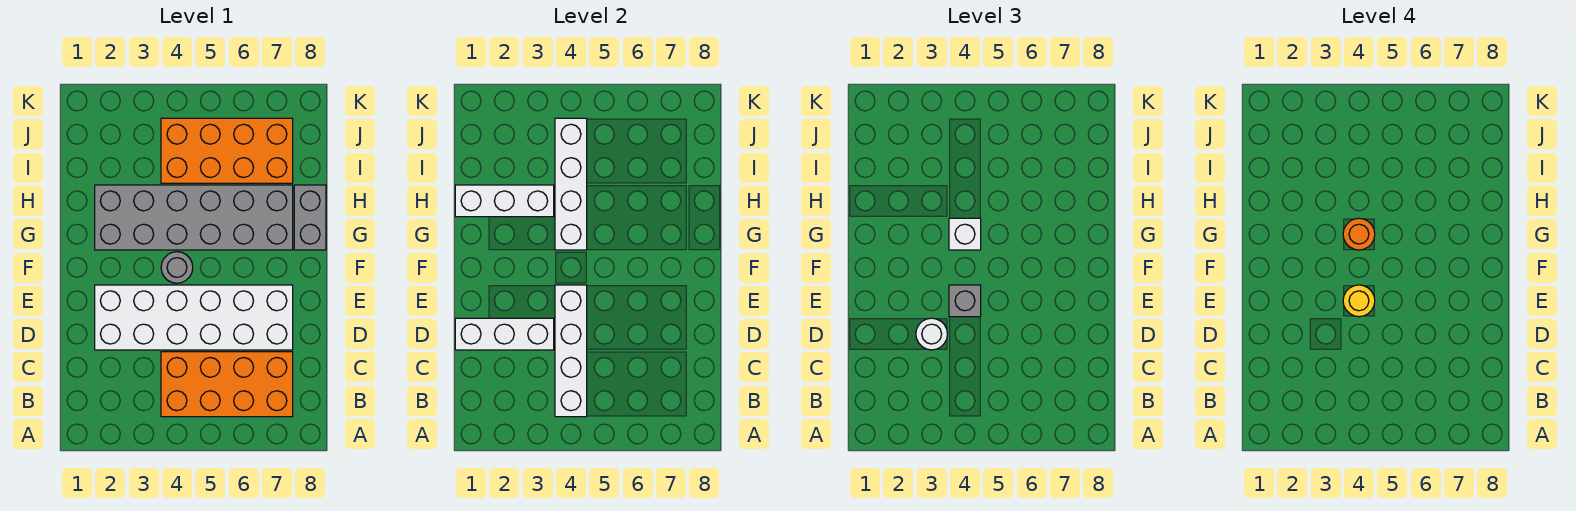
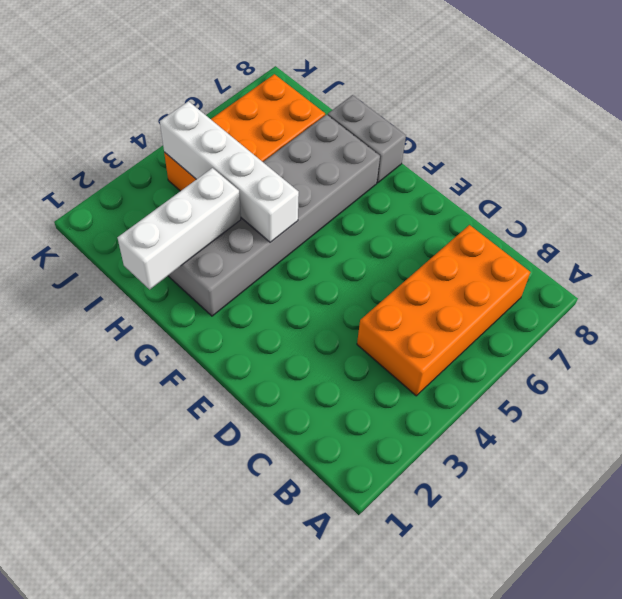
none -> white 2x6 brick [95,285,293,350]
none -> grey 1x1 round brick [161,252,193,283]
none -> white 1x4 brick [555,285,587,417]

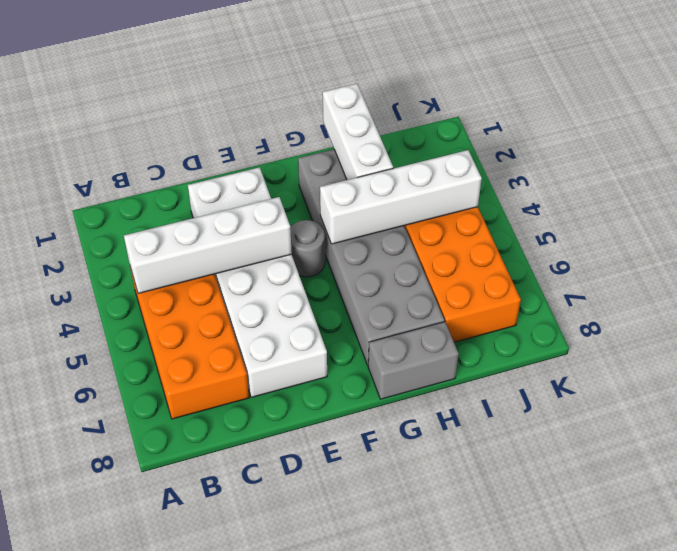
none -> white 1x3 brick [455,318,554,350]
none -> white 1x1 round brick [916,318,947,350]
none -> grey 1x1 brick [949,285,981,317]

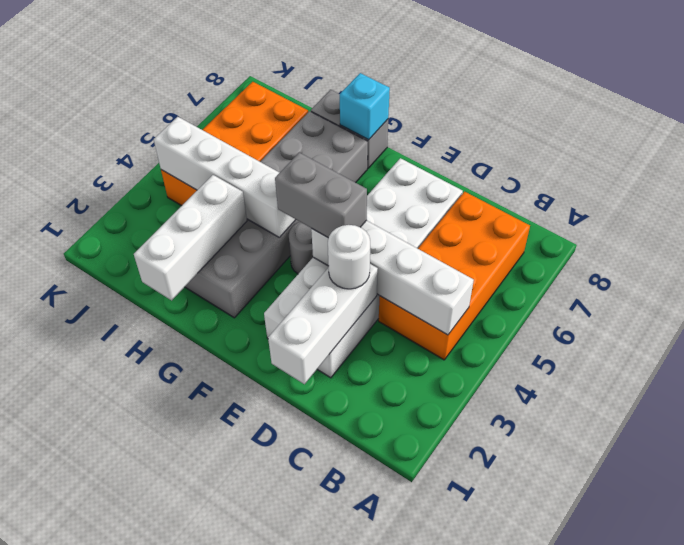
grey 1x2 brick [275,153,367,238] -> grey 1x1 brick [949,285,981,317]
cyan 1x1 brick [340,73,390,140] -> none
none -> white 1x1 brick [949,218,981,250]
none -> yellow 1x1 round brick [1343,285,1375,317]
none -> orange 1x1 round brick [1343,218,1375,250]

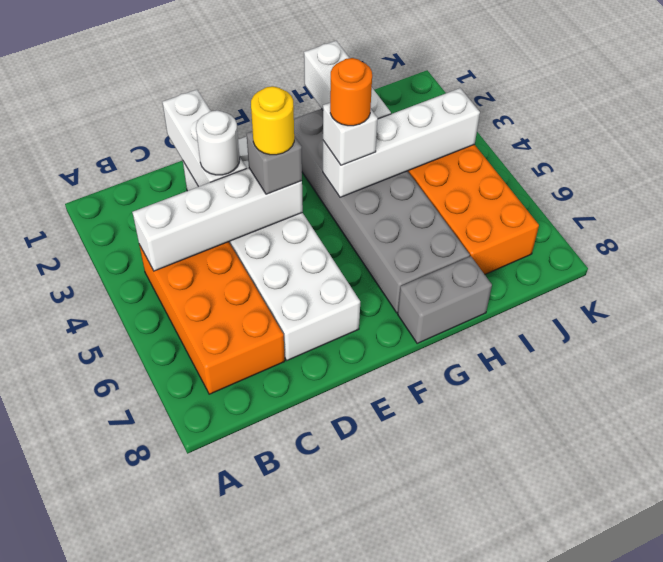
none -> grey 1x1 round brick [161,252,193,283]

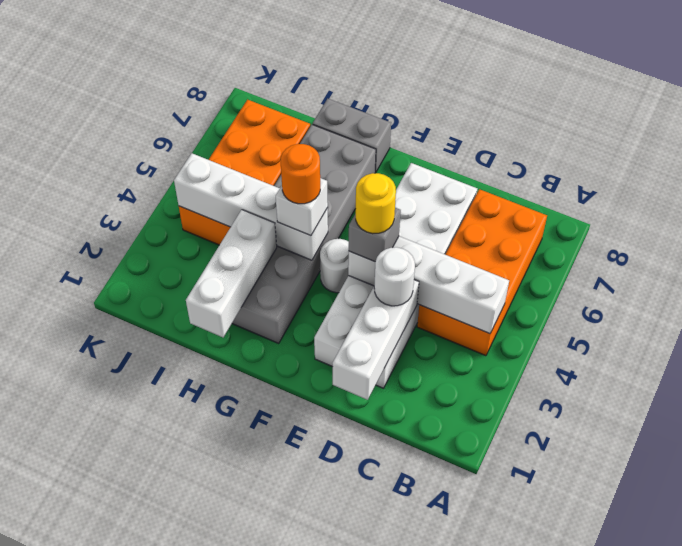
white 1x1 round brick [320,239,349,293] -> grey 1x1 round brick [161,252,193,283]

